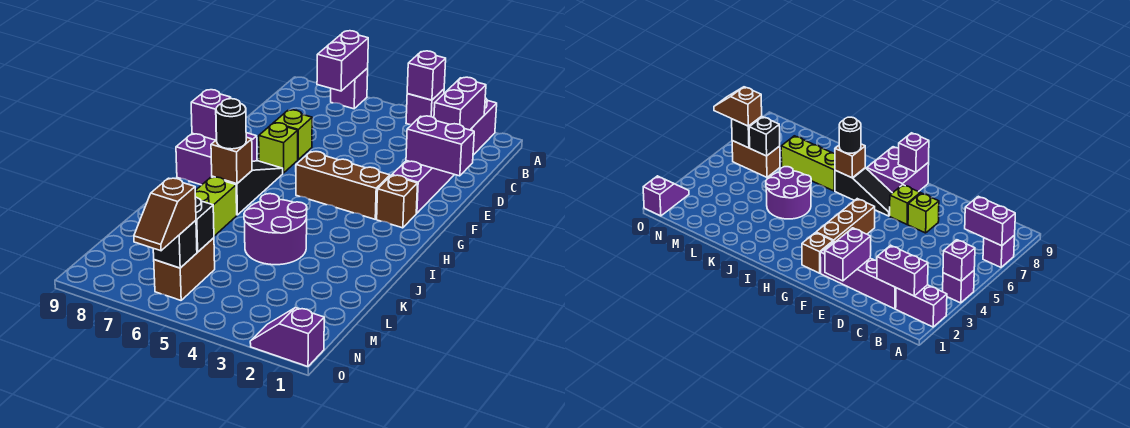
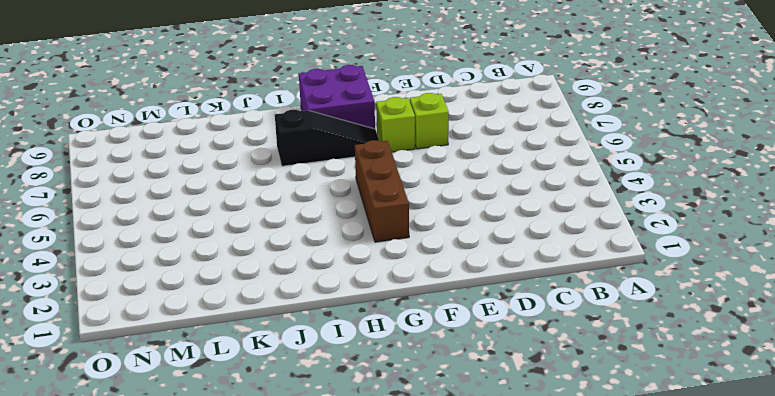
none -> purple 1x2 brick [471,98,497,155]
none -> purple 1x1 brick [406,89,444,124]
none -> purple 1x1 brick [331,68,368,109]

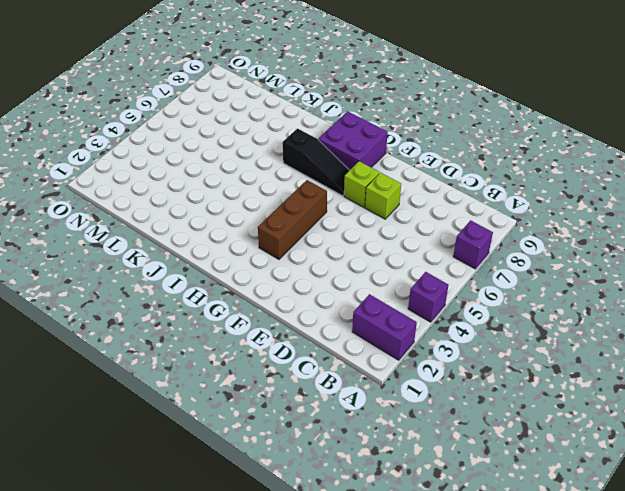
none -> purple 1x4 brick [392,129,471,213]
none -> brown 1x1 brick [377,175,418,228]
none -> purple 2x2 round brick [244,194,307,265]

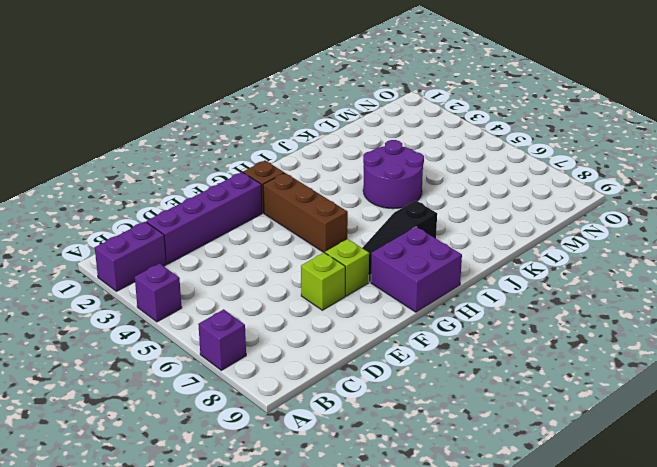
none -> lime 1x3 brick [195,177,237,236]
none -> brown 1x2 brick [154,238,215,300]
none -> purple 1x2 slope [250,308,324,367]

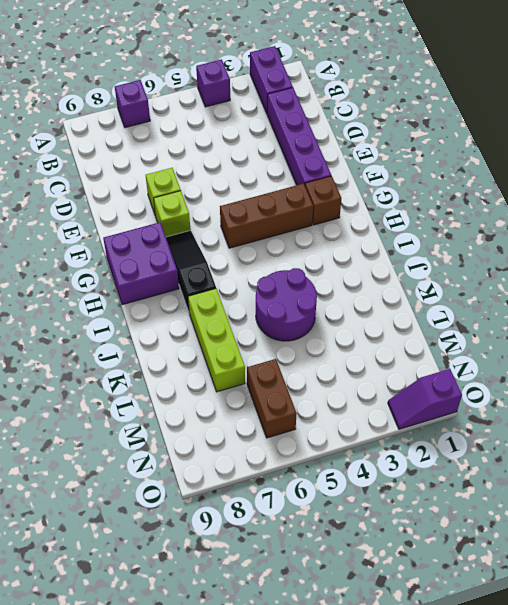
none -> purple 1x1 brick [407,51,446,100]
none -> purple 1x2 brick [317,31,368,91]
none -> purple 1x2 brick [434,77,486,130]

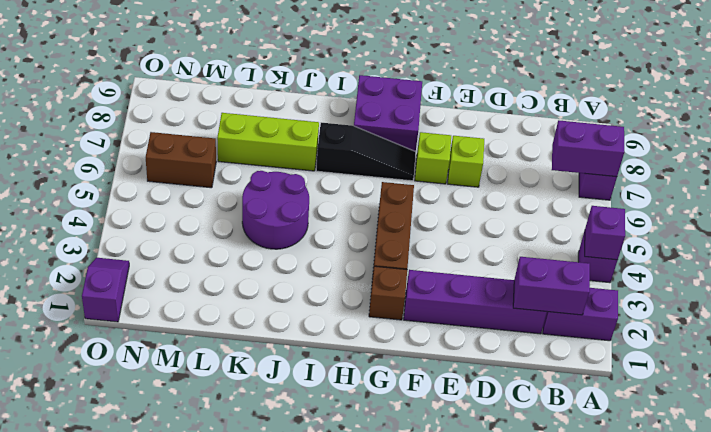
none -> purple 1x2 brick [406,116,474,176]
none -> purple 1x1 brick [191,90,231,140]
none -> brown 1x1 brick [211,137,252,184]

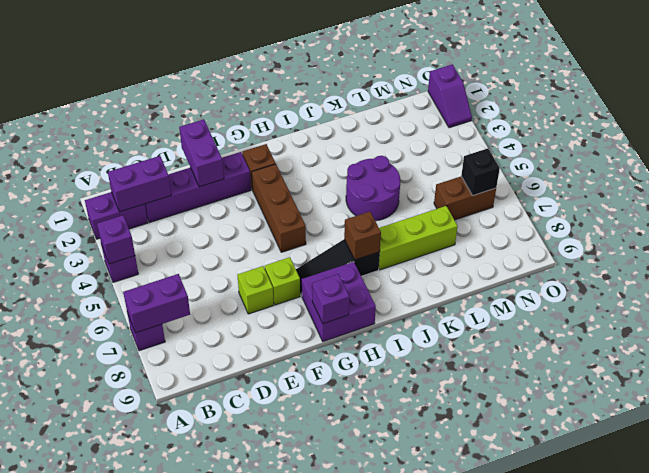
none -> black 1x1 brick [195,197,214,252]
none -> black 1x1 round brick [216,99,246,149]
none -> brown 1x2 slope [134,178,196,251]

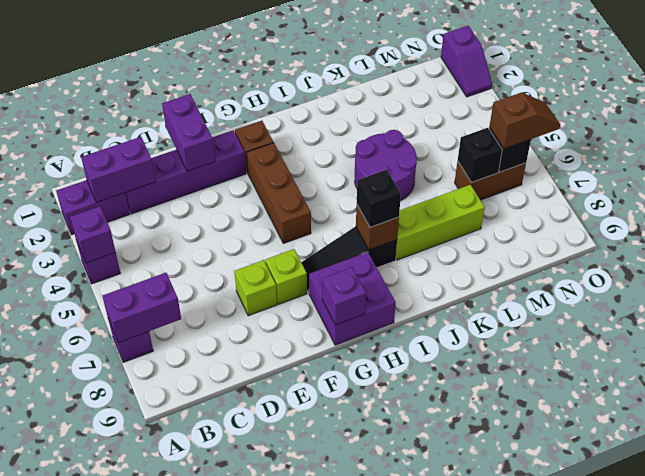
black 1x1 brick [357,170,401,227] -> black 1x1 round brick [216,99,246,149]

